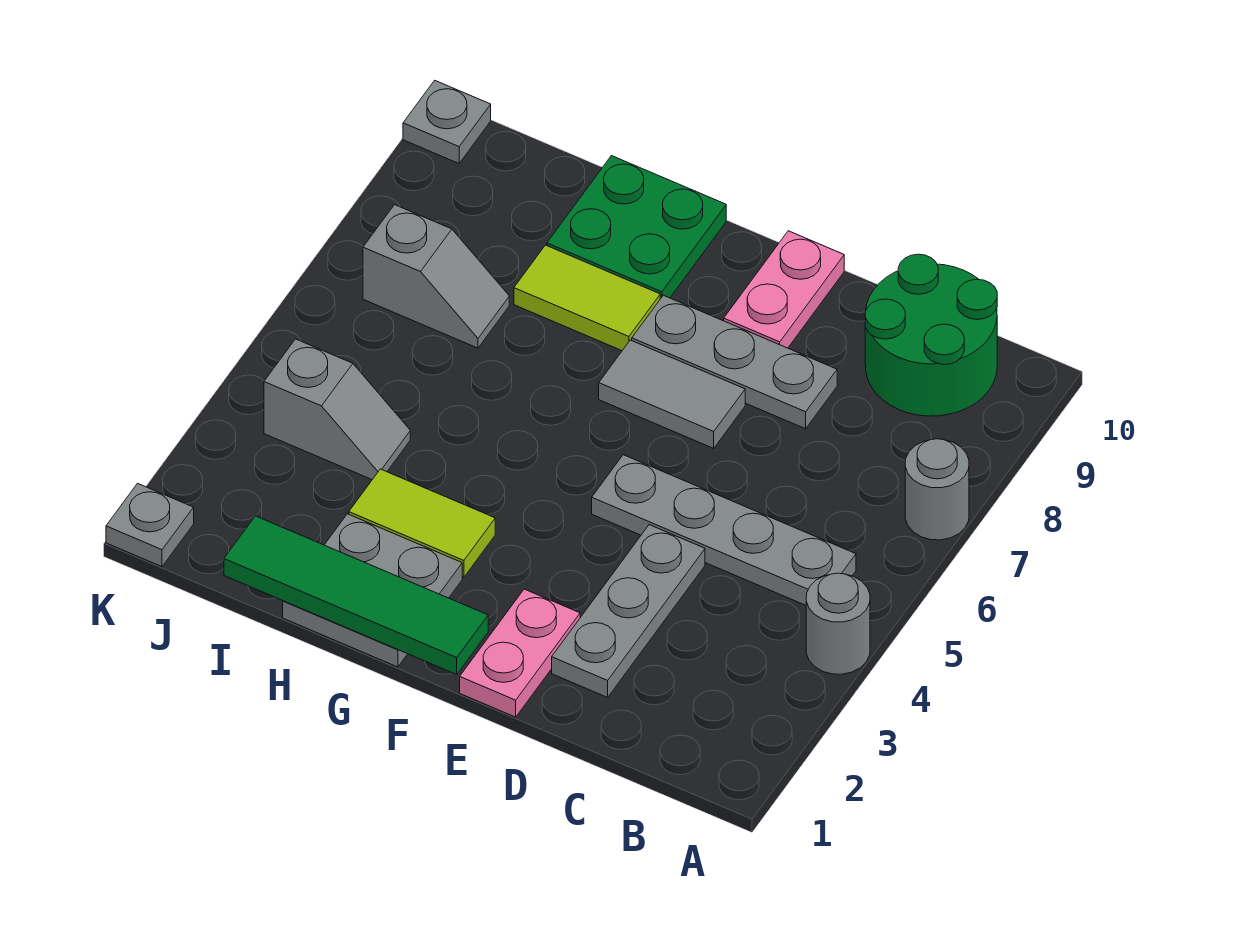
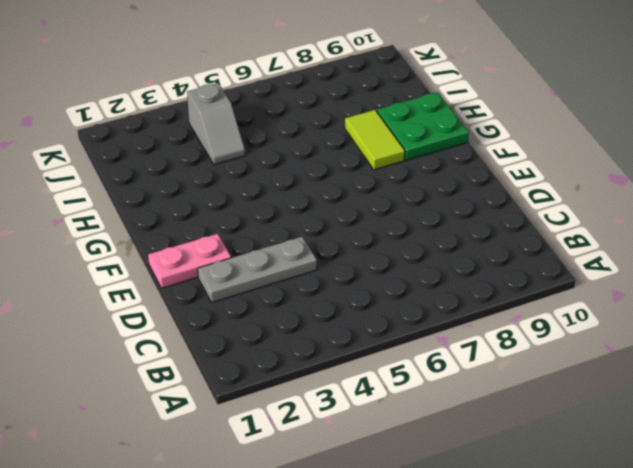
none -> grey 1x1 round brick [806,573,870,674]
none -> grey 1x1 round brick [905,439,969,540]
none -> grey 1x4 plate [592,455,856,605]

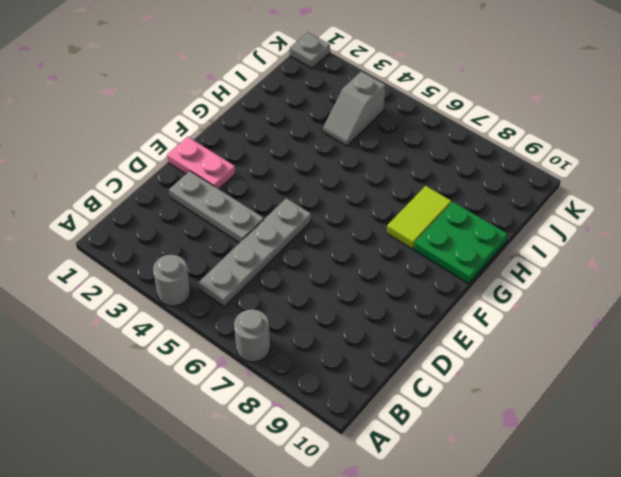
none -> green 2x2 round brick [865,254,997,416]
none -> grey 1x3 plate [632,295,837,429]
none -> grey 1x2 tile [599,340,745,448]

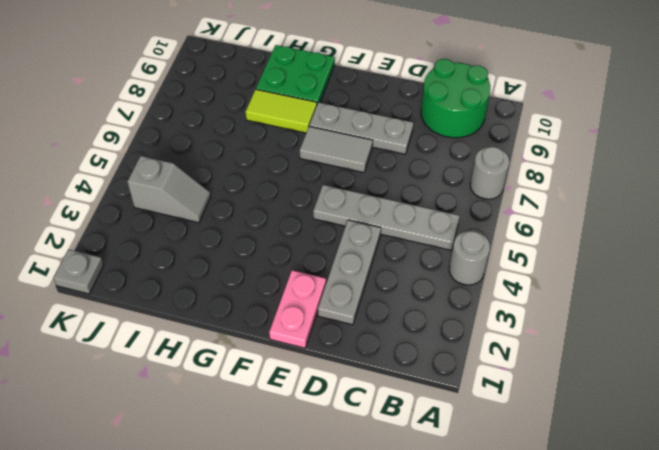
none -> pink 1x2 plate [724,231,844,348]
none -> grey 2x2 plate [283,514,462,667]
none -> lime 1x2 tile [349,469,495,577]

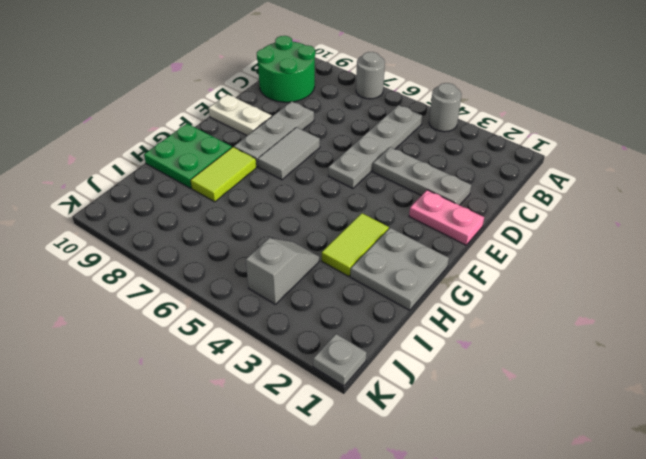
white 1x2 plate [209,94,272,135] -> pink 1x2 plate [724,231,844,348]
none -> grey 1x2 slope [363,205,509,348]
none -> grey 1x1 plate [403,80,491,163]
none -> green 1x4 tile [224,516,488,674]

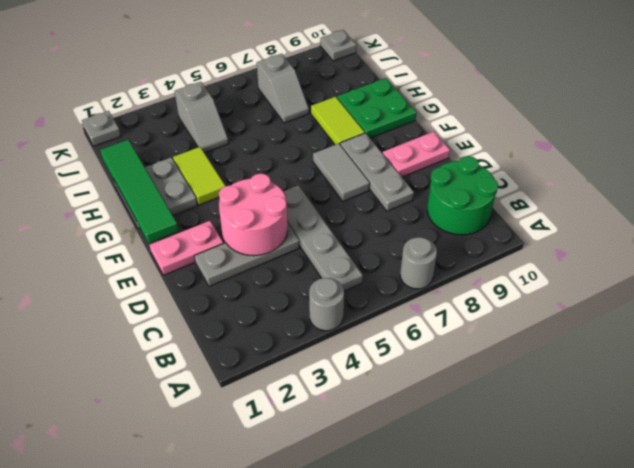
pink 2x2 round brick [219,174,288,256] -> none

